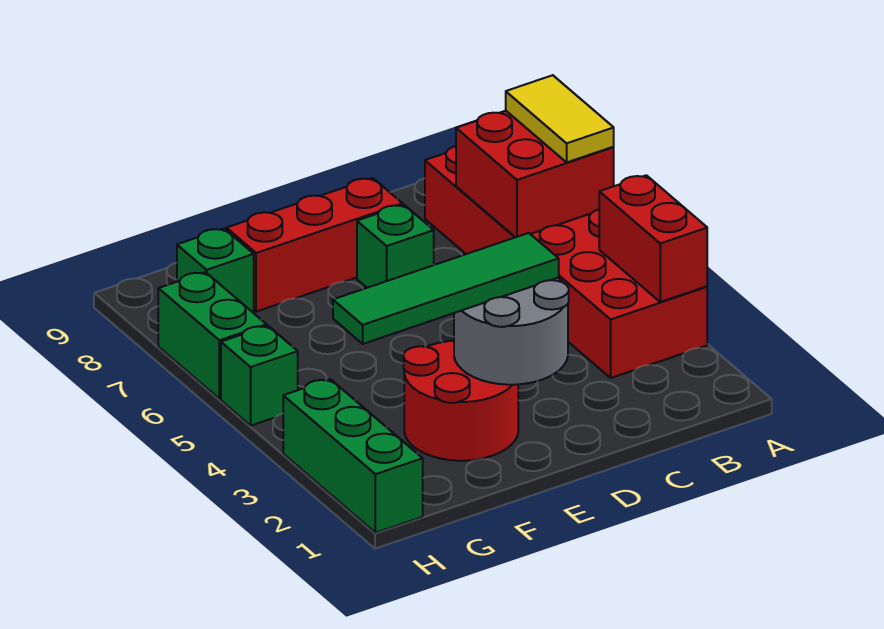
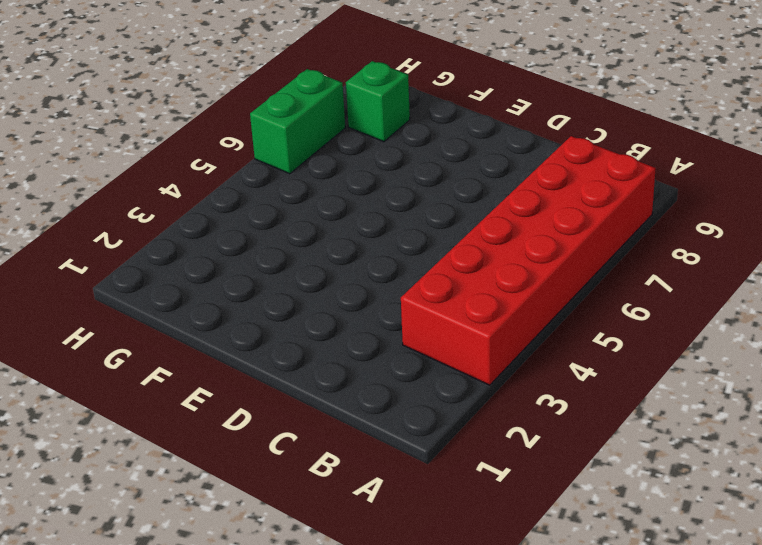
none -> green 1x1 brick [357,205,434,288]
none -> red 1x3 brick [226,178,403,312]
none -> red 2x2 round brick [404,341,518,461]

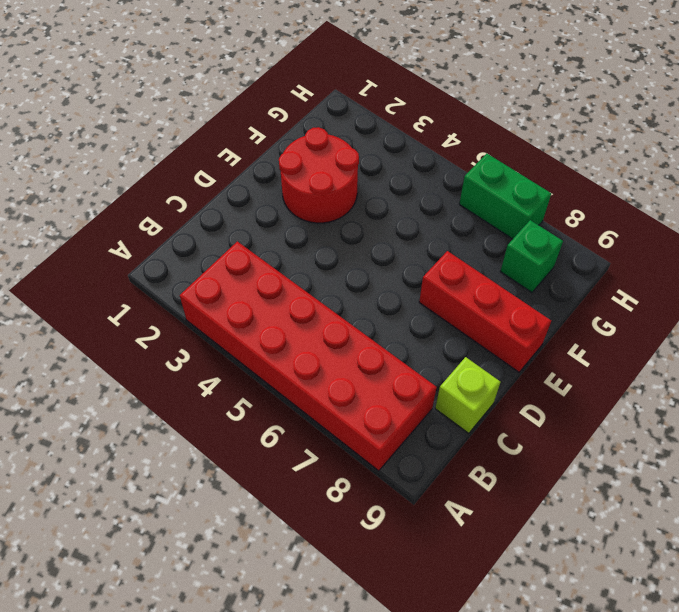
lime 1x1 brick [435,357,500,433] -> none
red 1x3 brick [419,251,551,372] -> red 1x3 brick turned to [226,178,403,312]
none -> green 1x1 brick [357,205,434,288]
none -> green 1x3 brick [283,379,423,533]
none -> green 1x1 brick [221,326,298,425]

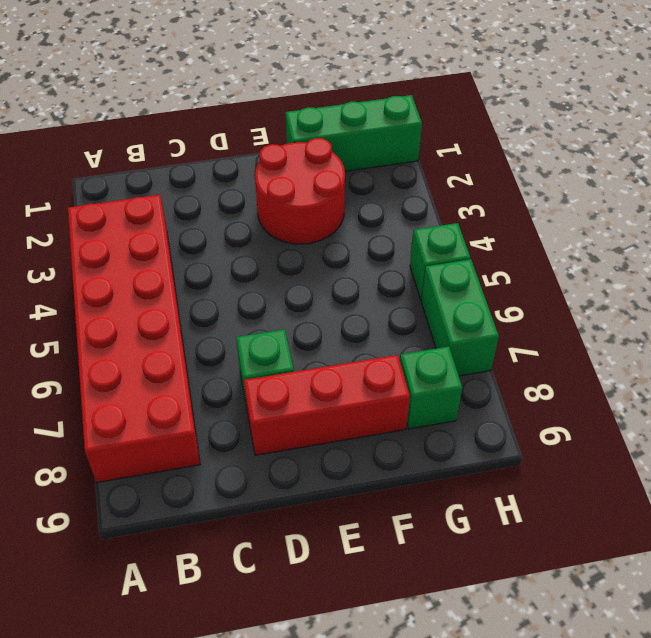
green 1x3 brick [286,95,422,171] -> green 1x3 brick turned to [283,379,423,533]
none -> red 1x2 brick [599,175,707,302]
none -> red 2x2 brick [456,111,614,237]
none -> grey 2x2 round brick [454,278,569,385]

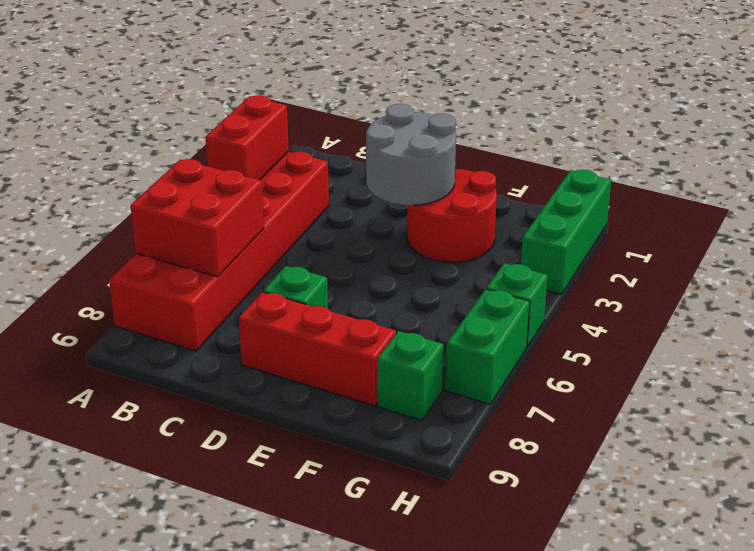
none -> yellow 1x2 tile [506,75,614,162]
none -> green 1x4 tile [333,233,559,344]

